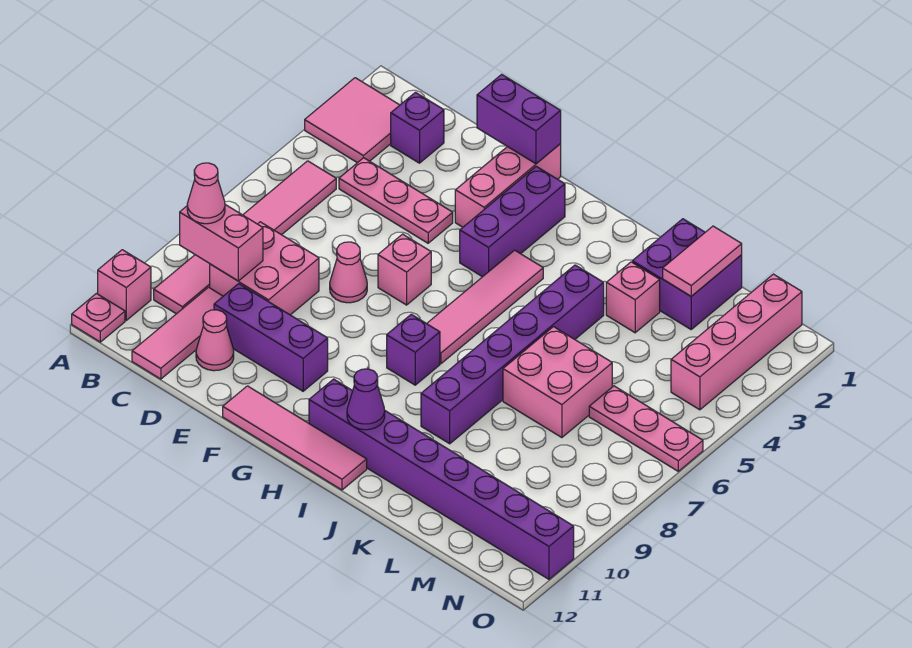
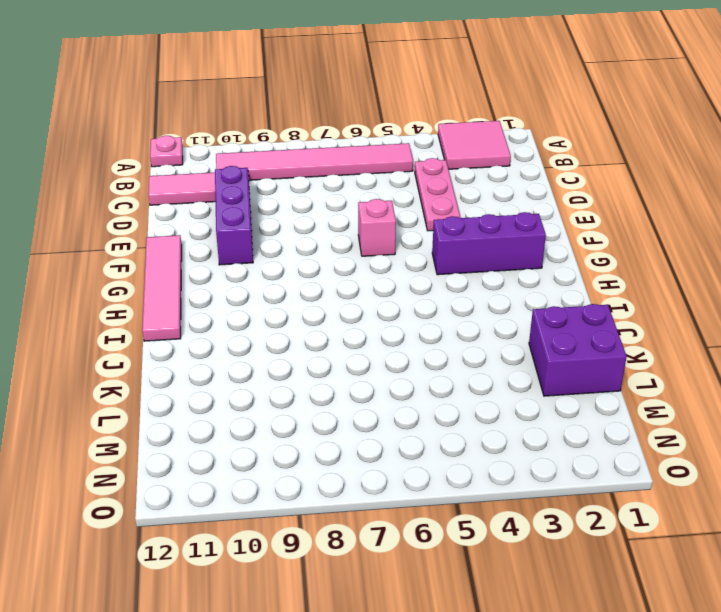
none -> pink 1x1 brick [98,250,151,320]
none -> purple 1x1 brick [391,92,444,163]
none -> pink 2x2 brick [210,222,319,315]

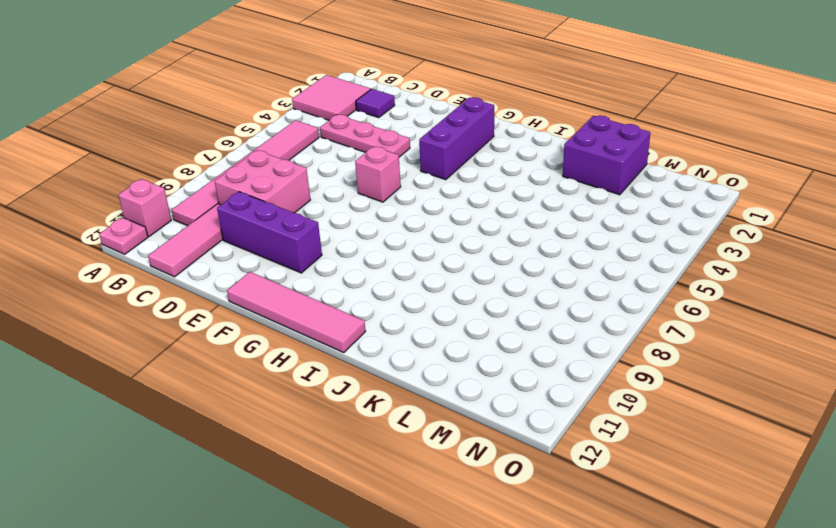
purple 1x1 tile [356,89,395,118] -> purple 1x1 brick [391,92,444,163]
none -> pink 1x1 cone [196,310,234,371]
none -> pink 1x1 cone [330,242,367,303]
none -> pink 1x3 brick [455,144,561,227]

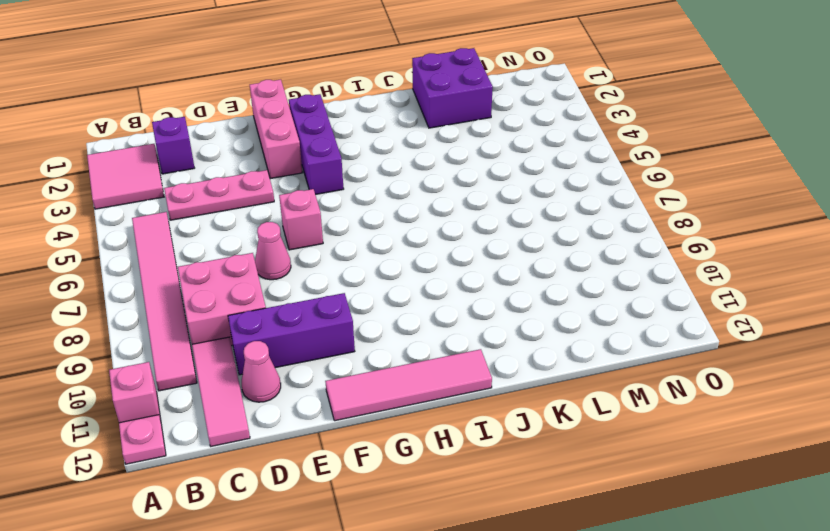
none -> pink 1x4 tile [427,250,543,364]
none -> purple 1x1 brick [387,314,440,385]
none -> purple 1x8 brick [309,379,574,579]

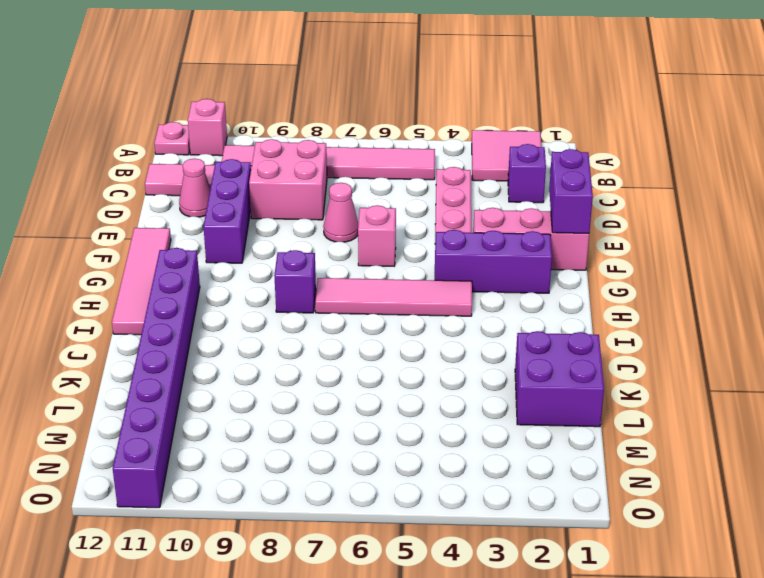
none -> purple 1x6 brick [421,265,604,444]
none -> pink 1x1 brick [606,262,660,333]
none -> pink 2x2 brick [503,327,612,438]

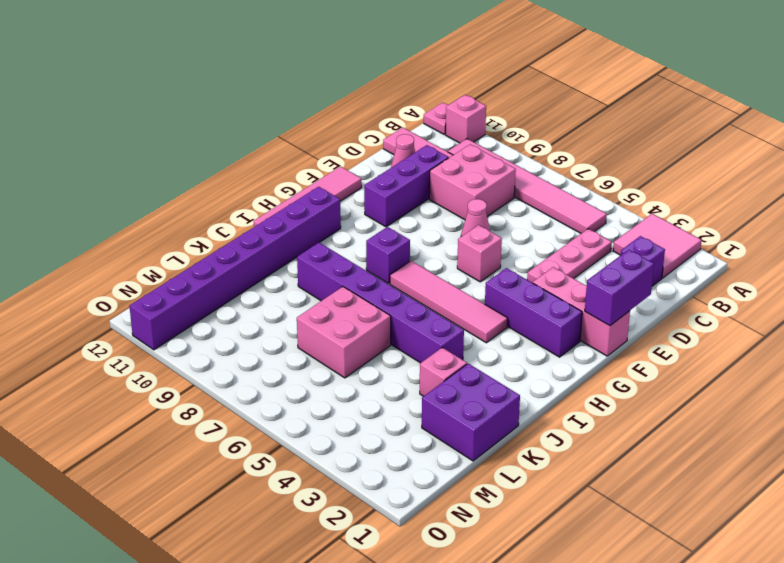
none -> pink 1x3 plate [589,386,703,471]
none -> pink 1x4 brick [671,274,802,410]
none -> pink 1x2 brick [180,205,263,281]

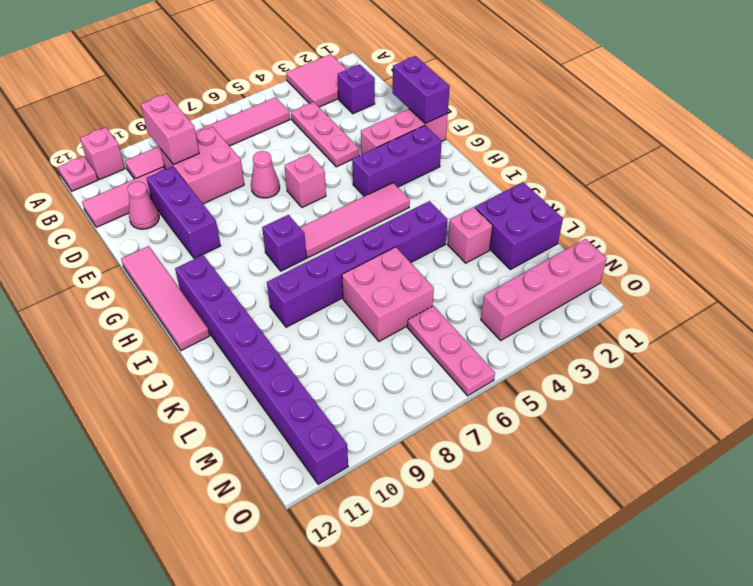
none -> purple 1x1 cone [347,369,385,430]
none -> pink 1x2 tile [663,226,742,296]
none -> pink 1x1 cone [187,163,225,224]

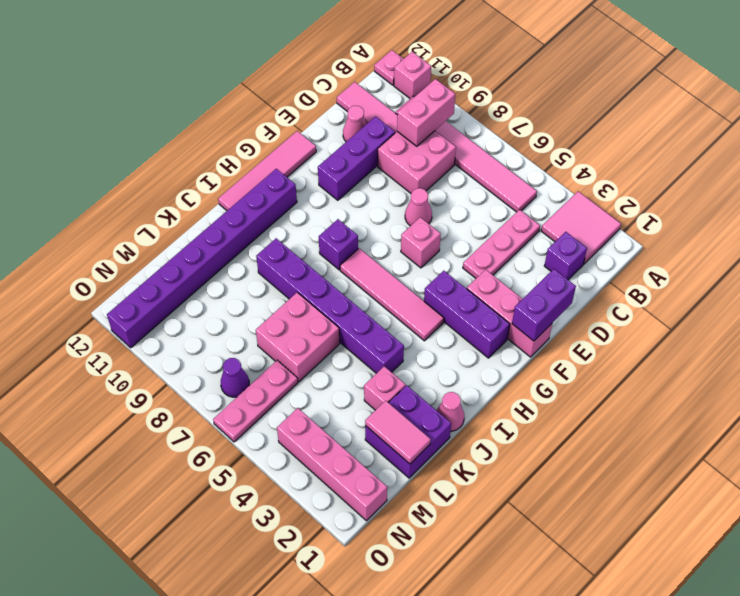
pink 1x1 cone [437,392,464,431] -> pink 1x1 cone moved to [187,163,225,224]
purple 1x1 cone [221,358,249,397] -> purple 1x1 cone moved to [347,369,385,430]

